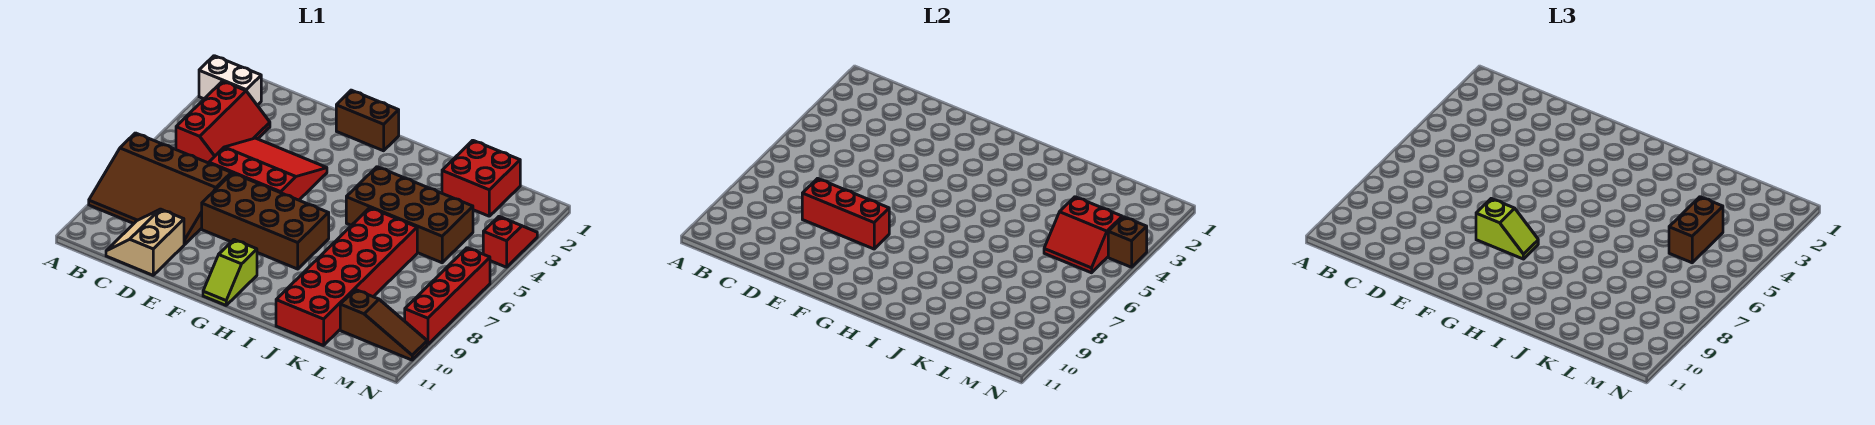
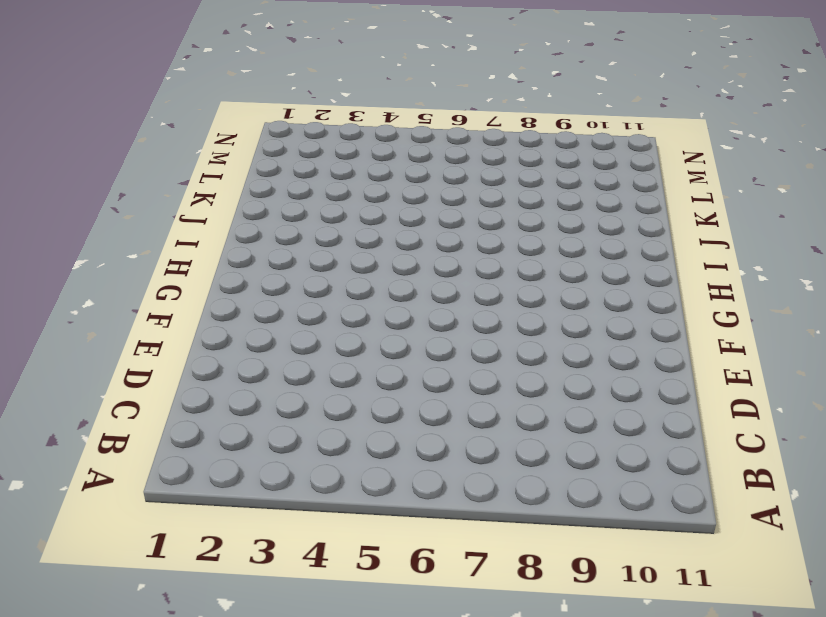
none -> white 1x2 brick [199,56,261,105]
none -> brown 3x4 slope [89,133,231,245]
none -> red 2x3 slope [176,81,270,163]

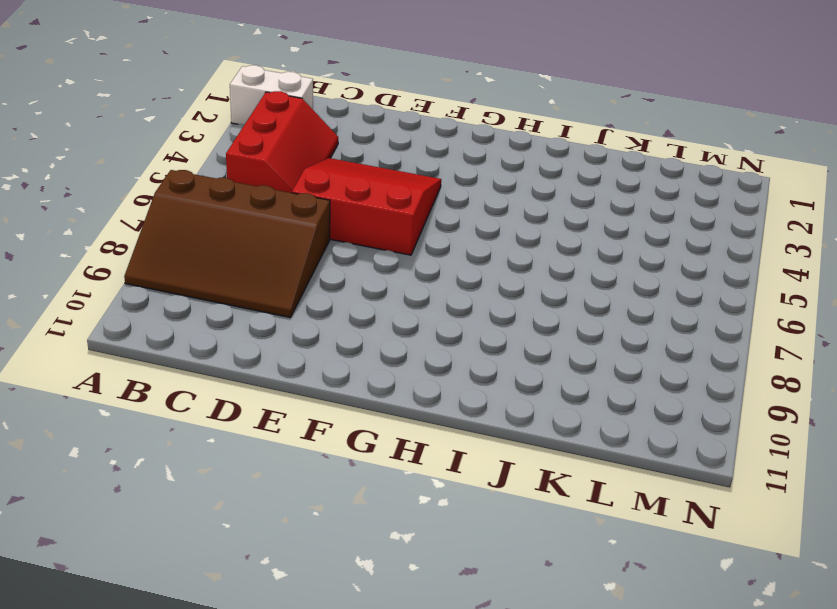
none -> tan 2x2 slope [106,209,184,275]
none -> brown 2x4 brick [202,173,329,269]
none -> brown 1x2 brick [336,90,399,151]

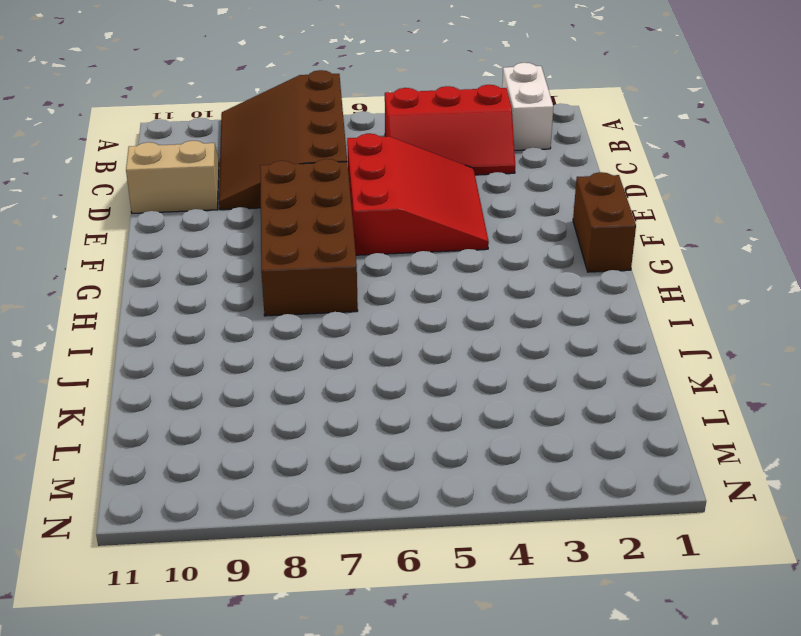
none -> lime 1x2 slope [203,240,257,305]
none -> brown 2x4 brick [346,167,473,263]
none -> red 2x6 brick [276,208,417,346]

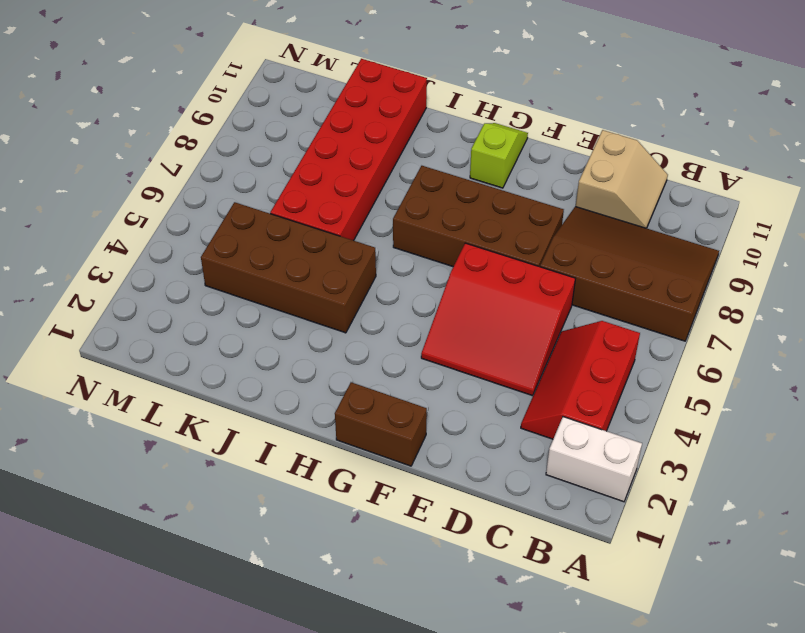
none -> red 2x2 brick [442,140,520,216]
none -> brown 1x3 slope [340,290,427,360]
none -> red 1x2 slope [483,217,537,267]

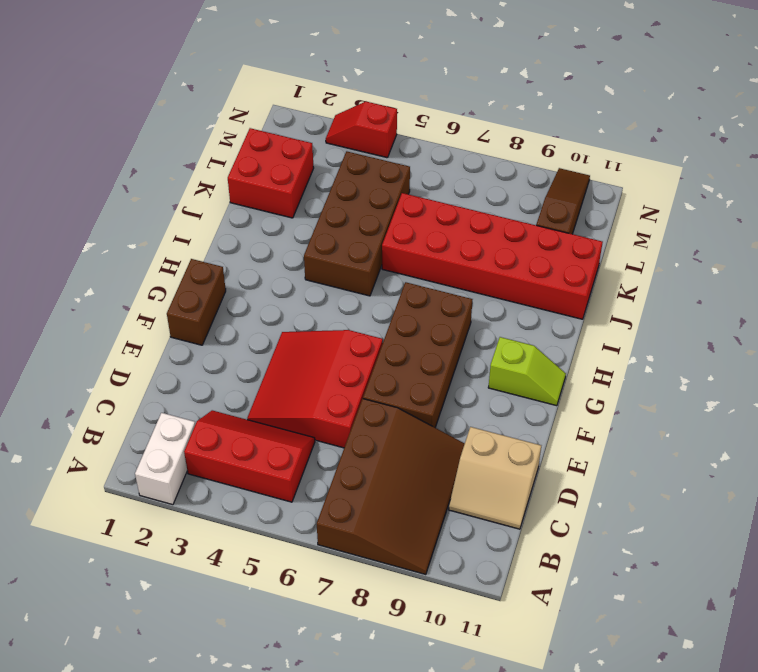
none -> red 1x4 brick [405,248,490,345]
none -> red 1x3 brick [802,179,889,249]
none -> red 2x2 slope [1044,197,1122,273]

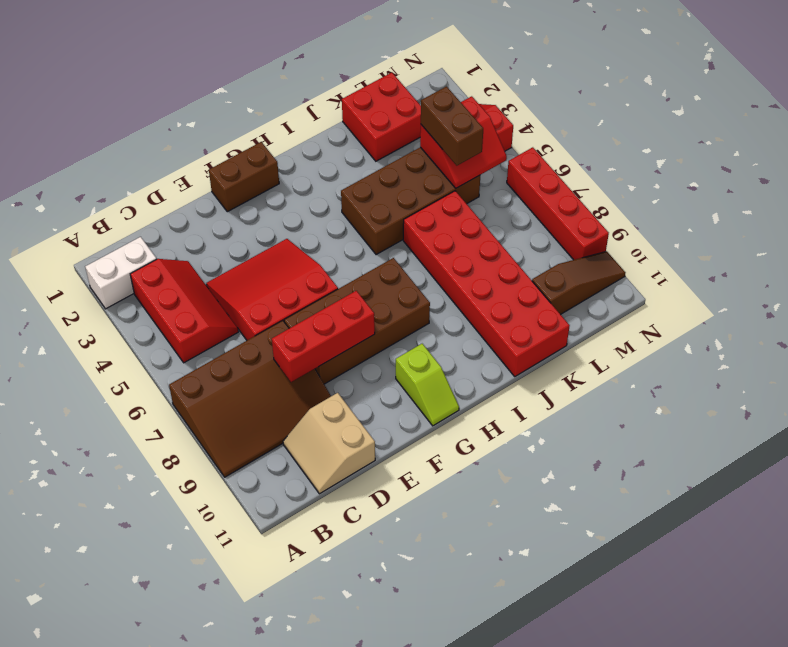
none -> brown 1x1 brick [1108,217,1147,267]
none -> lime 1x2 slope [1476,199,1538,259]

